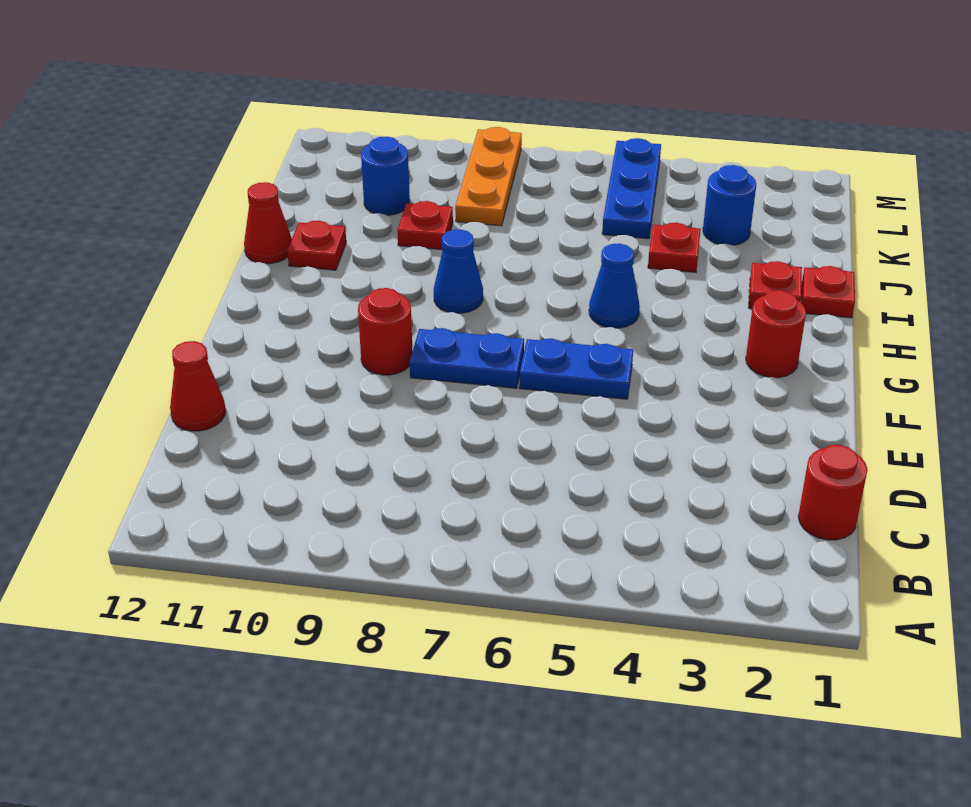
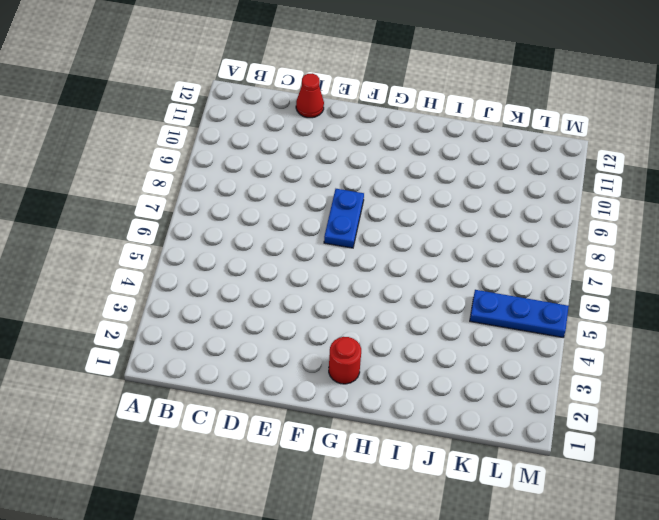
none -> red 1x1 round brick [798,445,867,540]
none -> blue 1x2 plate [519,339,633,399]
none -> red 1x1 round brick [358,288,413,375]

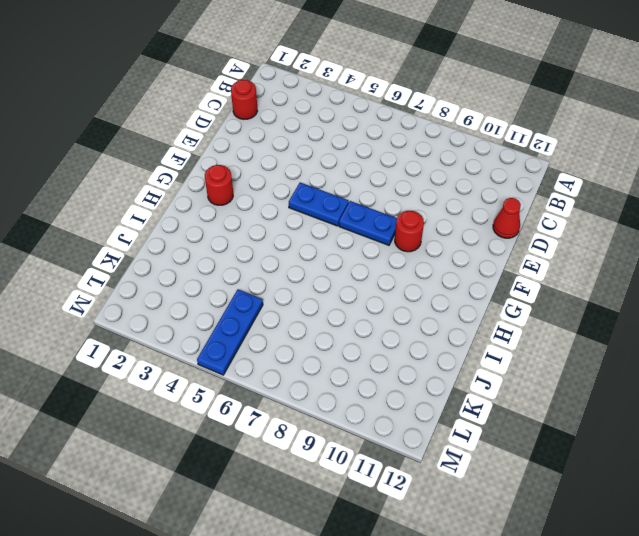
none -> blue 1x1 cone [589,243,640,328]
none -> blue 1x1 cone [434,229,483,313]
none -> red 1x1 plate [802,266,855,318]

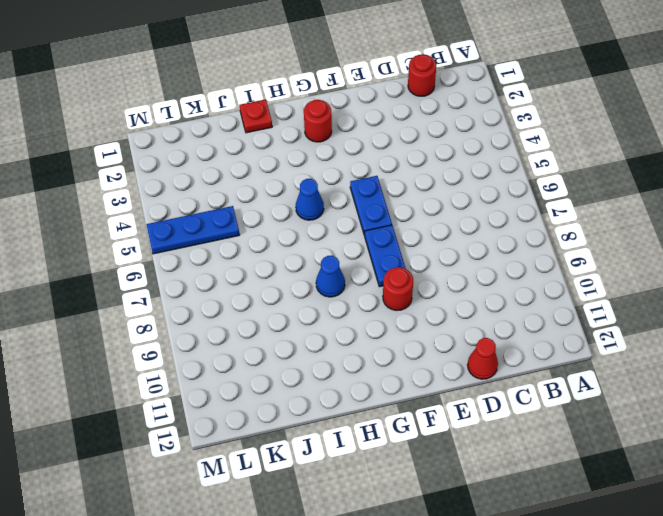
none -> red 1x1 plate [749,261,802,309]
none -> red 1x1 plate [287,221,346,270]
none -> red 1x1 cone [244,182,292,264]

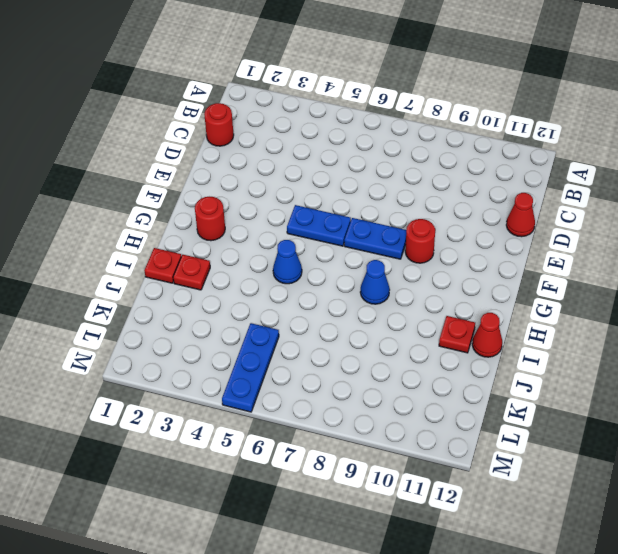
none -> red 1x1 plate [648,223,701,272]
none -> red 1x1 plate [397,201,453,250]
none -> blue 1x1 round brick [703,165,756,245]

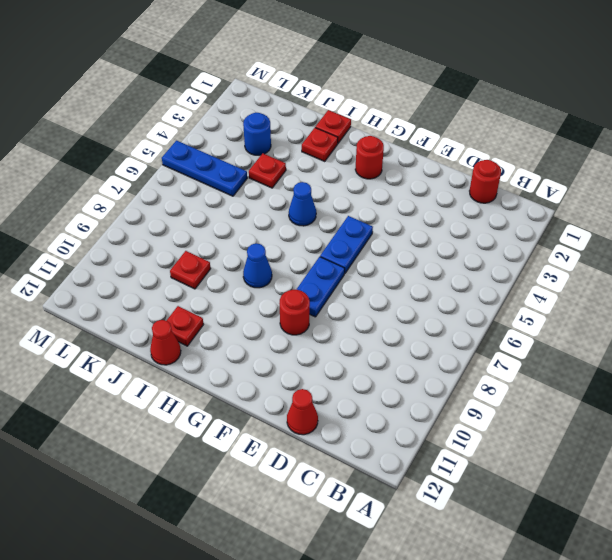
none -> orange 1x3 plate [455,127,522,226]
none -> blue 1x1 round brick [361,137,410,215]

